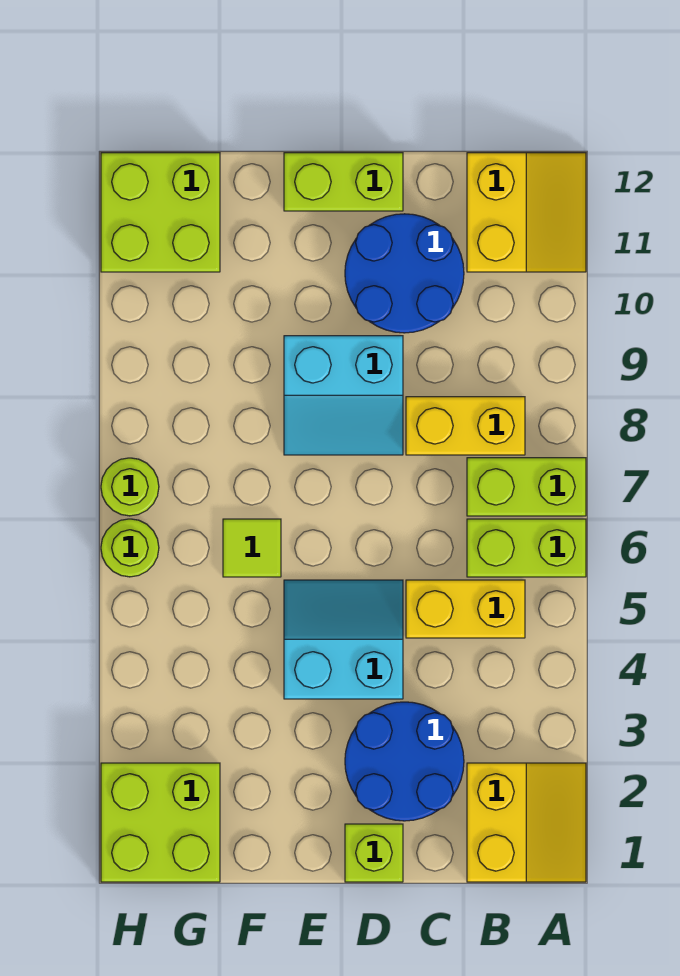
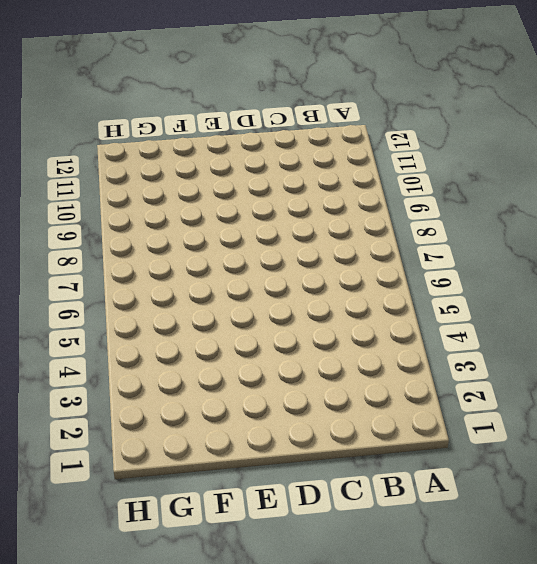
none -> yellow 2x2 slope [467,763,586,882]
none -> lime 1x2 brick [467,519,586,577]
none -> lime 1x2 brick [467,458,586,516]

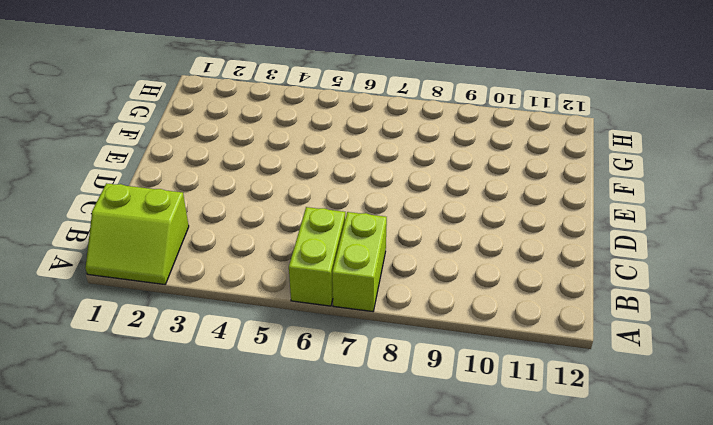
lime 2x2 slope [85,183,189,284] -> yellow 2x2 slope [467,763,586,882]
none -> yellow 2x2 slope [467,153,586,272]
none -> yellow 1x2 brick [406,580,525,638]
none -> yellow 1x2 brick [406,397,525,455]

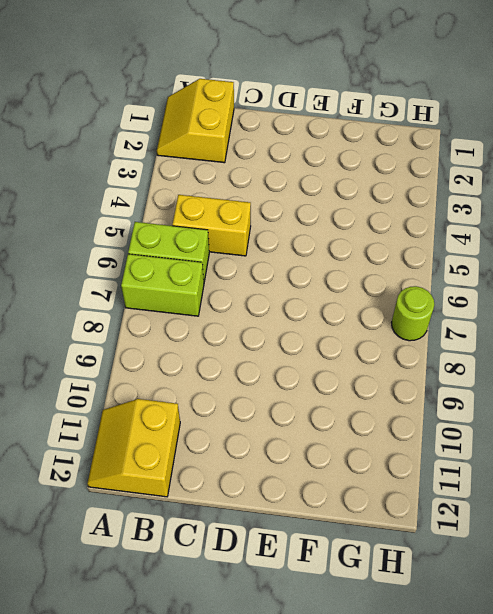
none -> yellow 1x2 brick [406,397,525,455]
none -> blue 2x2 round brick [345,702,464,821]
none -> blue 2x2 round brick [345,214,464,333]

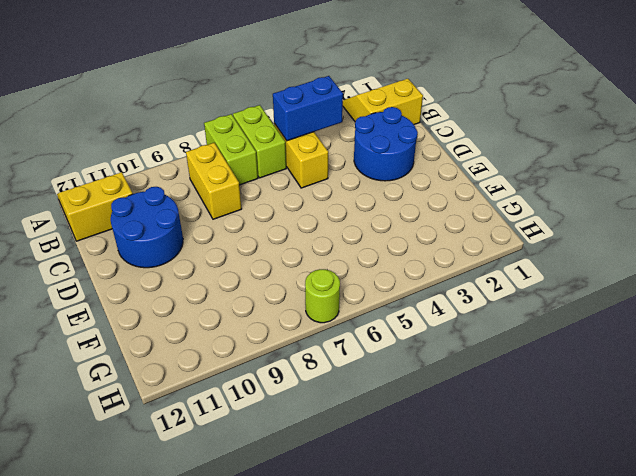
blue 1x2 brick [273,76,343,141] -> none
none -> lime 1x1 brick [345,824,403,882]
none -> cyan 2x2 slope [284,580,403,699]
none -> cyan 2x2 slope [284,336,403,455]

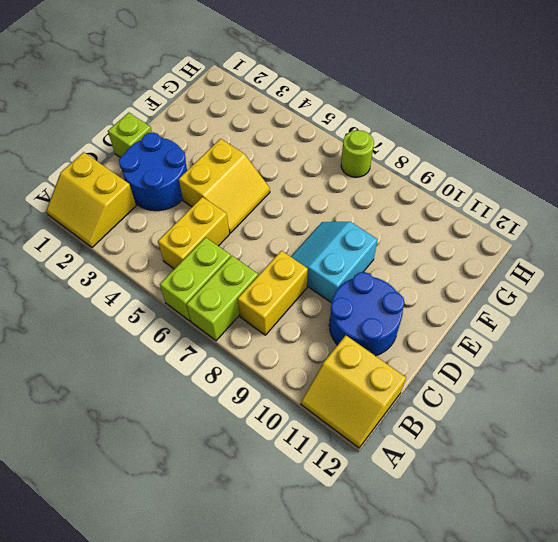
yellow 2x2 slope [179,139,270,233] -> cyan 2x2 slope [284,580,403,699]
none -> lime 1x2 brick [284,153,403,211]
none -> lime 1x1 tile [223,519,281,577]
none -> lime 2x2 brick [101,763,220,882]

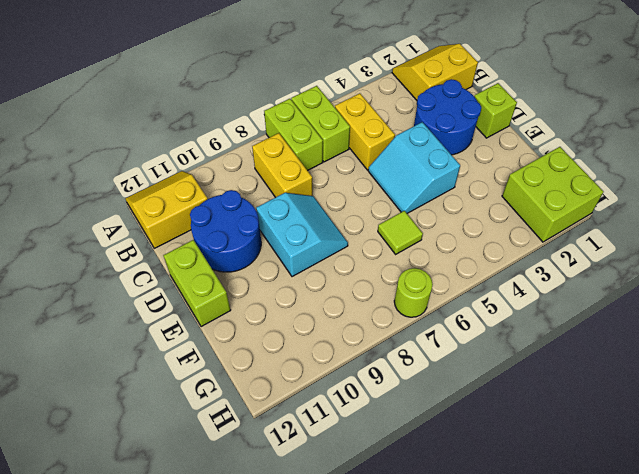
none -> lime 2x2 brick [101,153,220,272]
none -> lime 1x1 round brick [101,519,159,577]

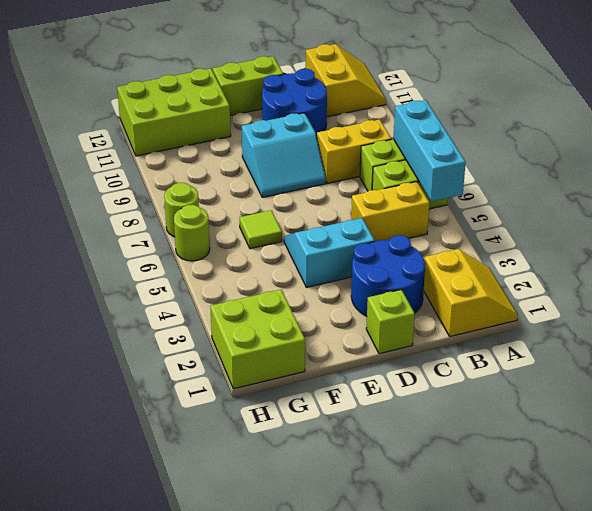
cyan 1x3 brick [394,100,466,202] -> none
lime 2x3 brick [117,68,231,156] -> lime 2x2 brick [101,153,220,272]

